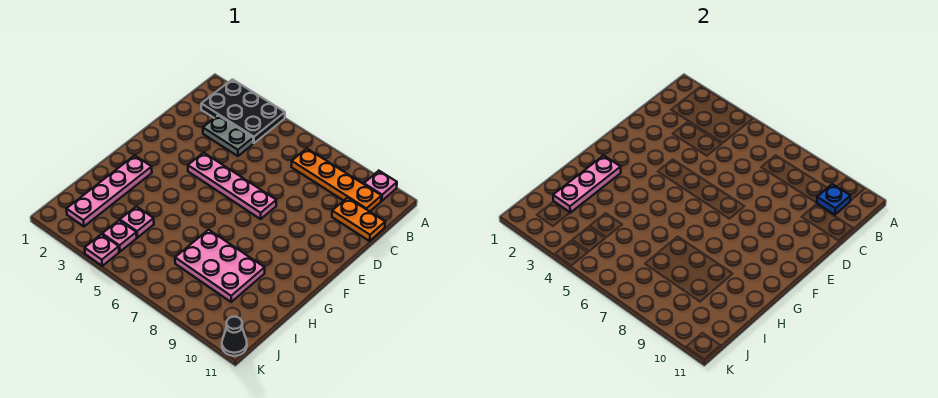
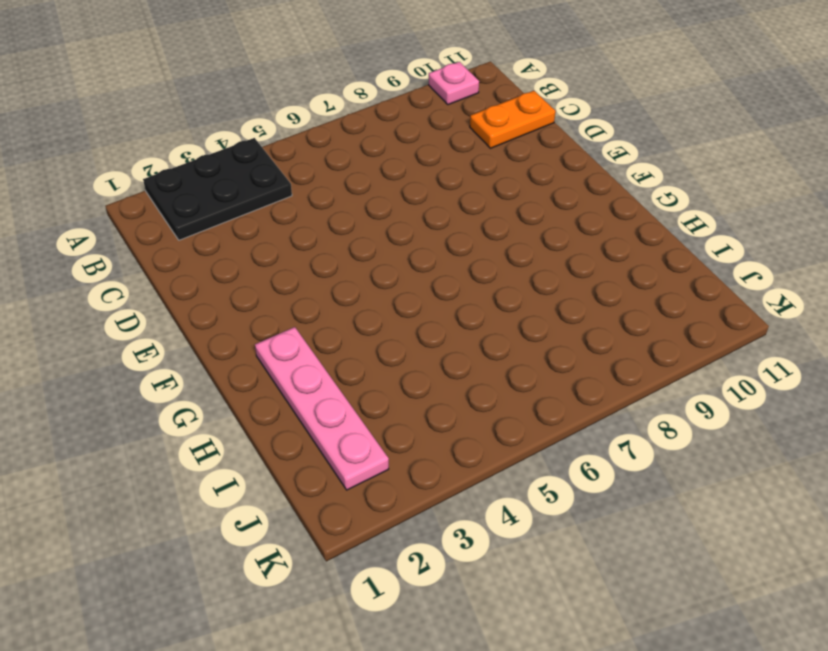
none -> orange 1x4 plate [291,149,381,211]
none -> grey 1x2 plate [203,115,253,156]
none -> pink 1x4 plate [188,153,276,219]

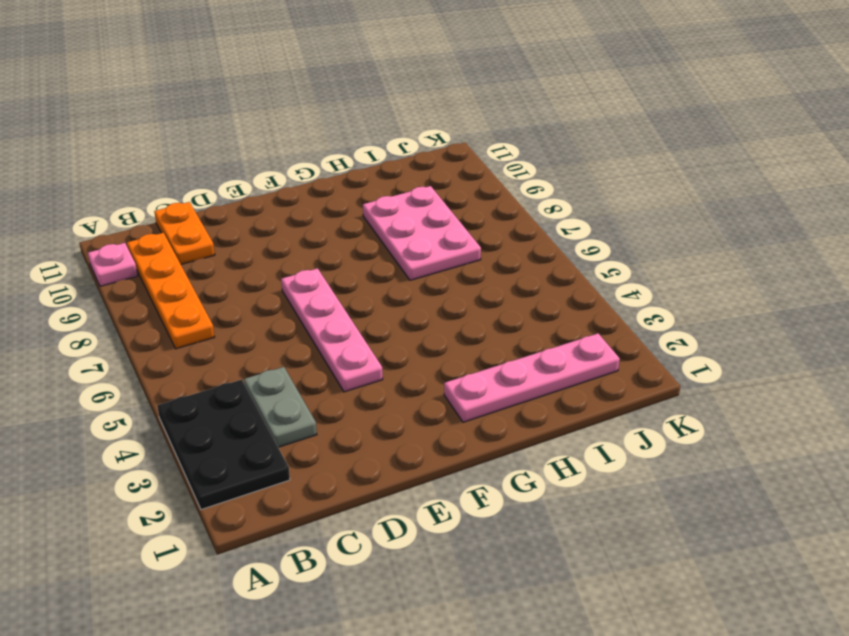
none -> pink 1x1 plate [120,206,154,238]
none -> pink 1x1 plate [102,220,137,252]
none -> pink 1x1 plate [85,234,119,266]

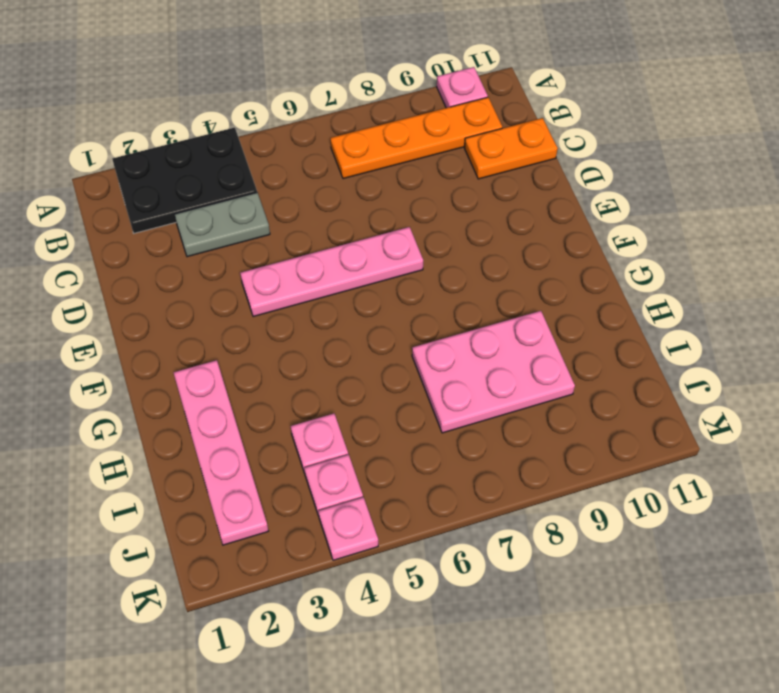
none -> black 1x1 cone [222,317,247,356]
none -> blue 1x1 plate [817,184,850,215]
none -> pink 1x3 plate [553,155,621,213]

